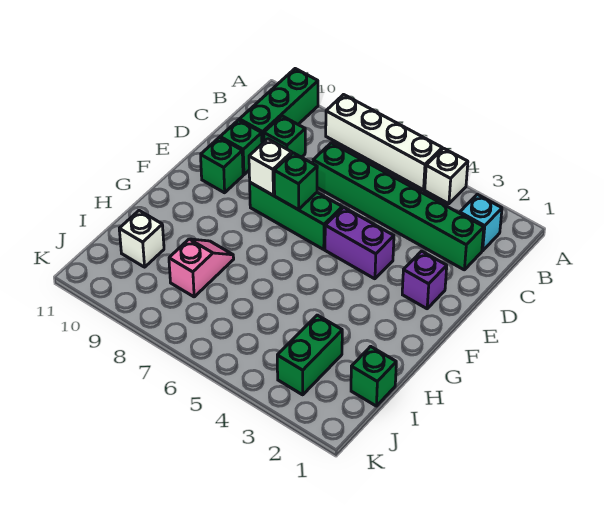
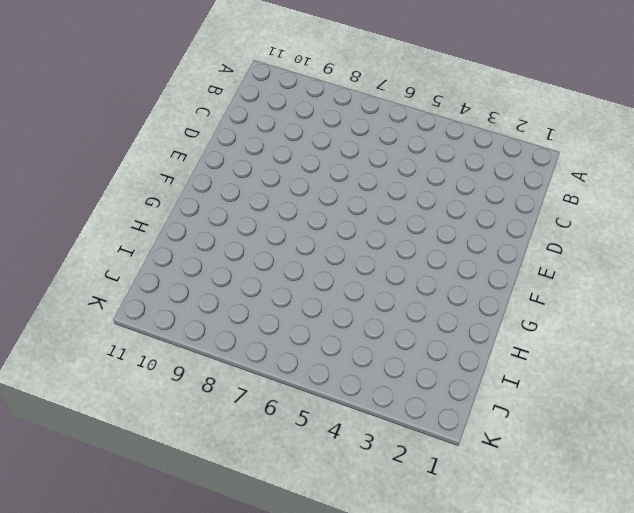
none -> white 1x1 brick [425,148,468,204]
none -> white 1x4 brick [326,95,442,190]
none -> green 1x3 brick [239,69,318,143]

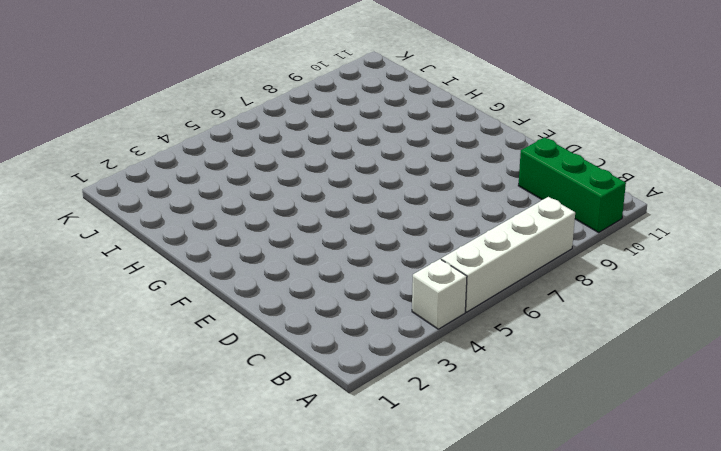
none -> cyan 1x1 brick [460,194,502,251]
none -> green 1x6 brick [313,143,484,270]
none -> green 1x1 brick [264,116,305,157]

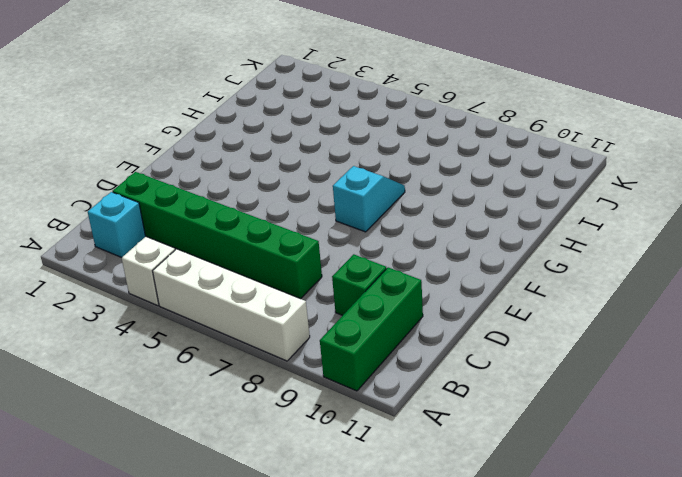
cyan 1x2 slope [333,166,405,232] -> none
none -> green 1x1 brick [220,120,262,175]
none -> purple 1x1 brick [402,251,447,309]
none -> purple 1x2 brick [325,207,394,279]

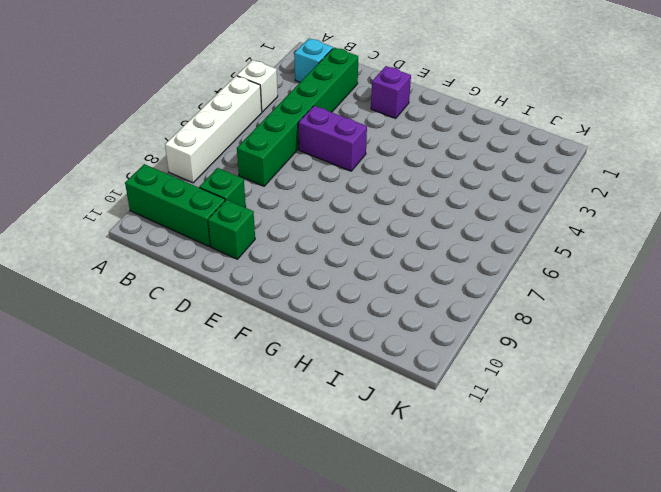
purple 1x2 brick [298,106,367,171] -> purple 1x2 brick turned to [325,207,394,279]
none -> green 1x3 brick [250,183,342,249]
none -> green 1x1 brick [201,138,243,193]
none -> pink 1x2 slope [169,239,234,297]

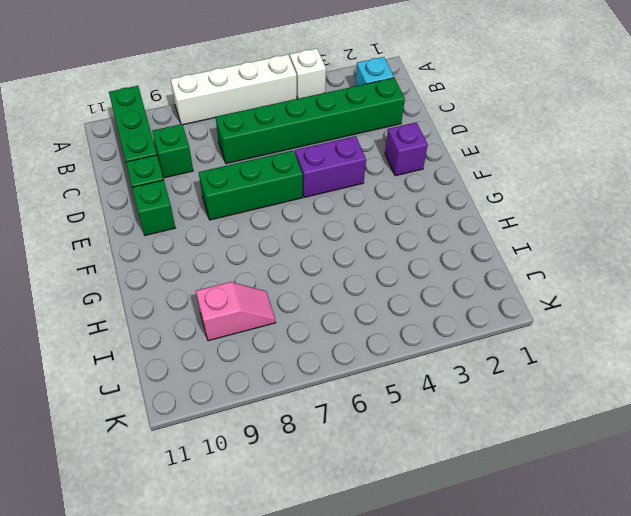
pink 1x2 slope [196,282,276,341] -> pink 1x2 slope turned to [169,239,234,297]
none -> green 1x1 brick [351,346,396,406]
none -> green 1x2 brick [277,315,342,395]
none -> white 1x1 brick [119,211,164,267]

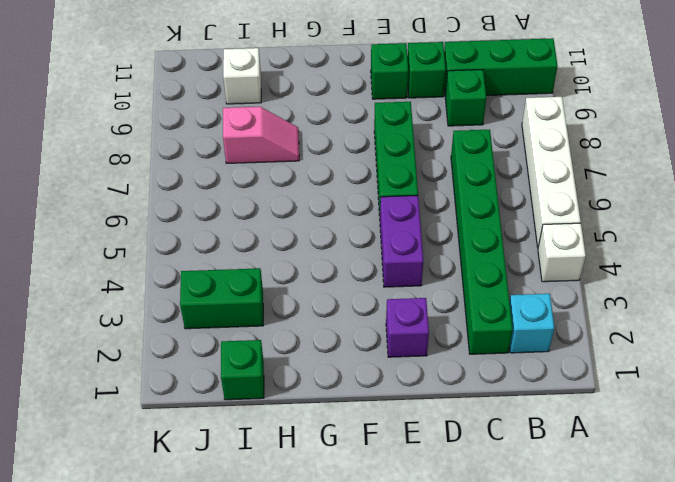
none -> green 1x1 brick [274,153,317,210]
none -> white 1x1 brick [249,139,292,195]

